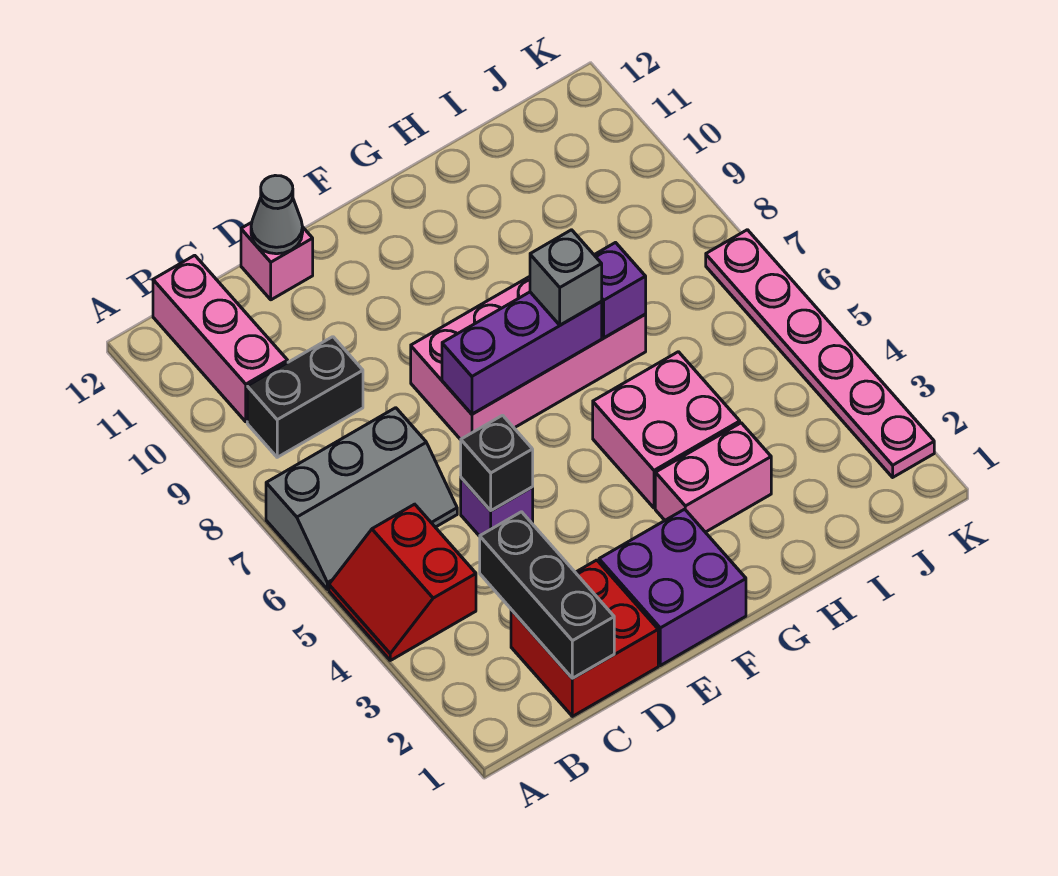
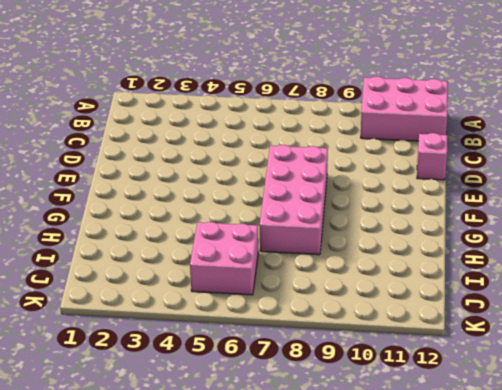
pink 2x3 brick [361,76,448,141] -> pink 1x3 brick [153,255,288,422]
pink 2x2 brick [190,222,258,295] -> pink 2x2 brick moved to [593,352,740,508]
none -> red 2x2 slope [329,504,476,660]
none -> grey 2x3 slope [266,408,457,589]
none -> black 1x2 brick [247,337,363,457]

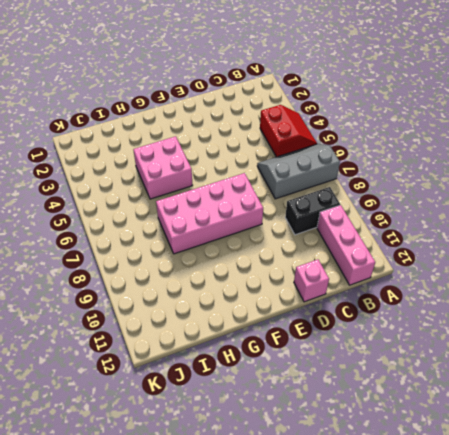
none -> red 2x2 brick [511,560,658,716]
none -> purple 1x1 brick [461,478,533,536]
none -> purple 2x2 brick [599,509,746,666]

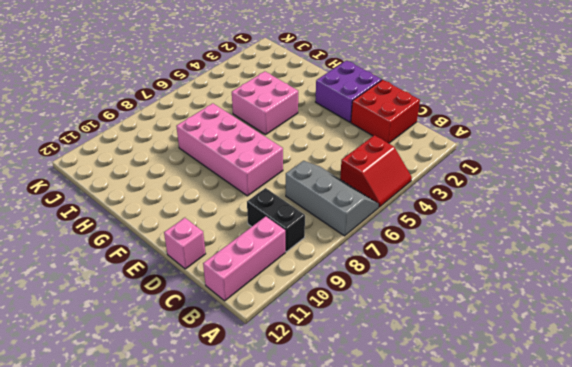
none -> purple 1x1 brick [461,478,533,536]
none -> pink 1x2 brick [655,423,771,532]
none -> pink 1x6 plate [706,230,934,477]

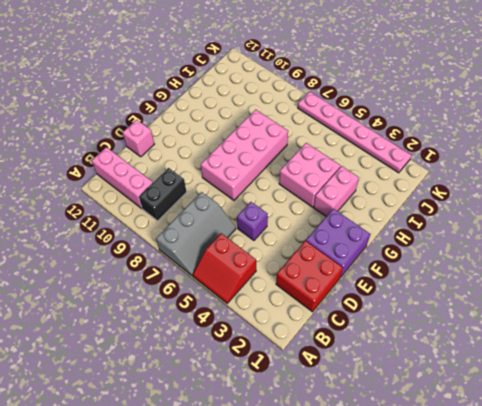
none -> black 1x3 brick [480,512,614,678]
none -> black 1x1 brick [461,415,533,511]
none -> grey 1x1 cone [251,175,303,254]

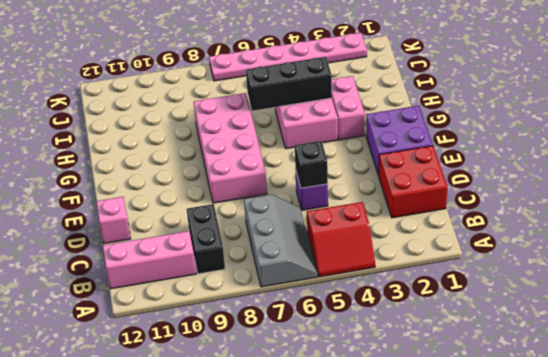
black 1x3 brick [246,57,332,111] -> black 1x3 brick moved to [480,512,614,678]
none -> grey 1x1 cone [251,175,303,254]
none -> purple 1x3 brick [442,292,602,414]
none -> purple 1x1 brick [595,243,646,338]

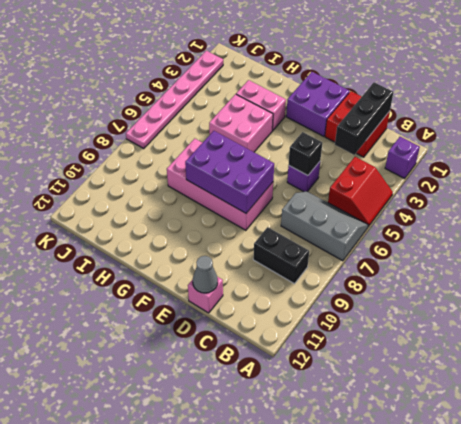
purple 1x1 brick [385,137,420,178] -> purple 1x1 brick moved to [595,243,646,338]
purple 2x3 brick [185,131,274,213] -> purple 1x3 brick [442,292,602,414]
none -> pink 1x3 brick [153,255,288,422]
none -> grey 1x1 brick [530,230,602,325]

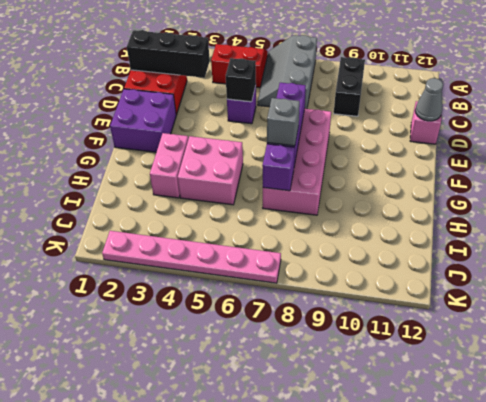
none -> pink 1x3 brick [153,255,288,422]

